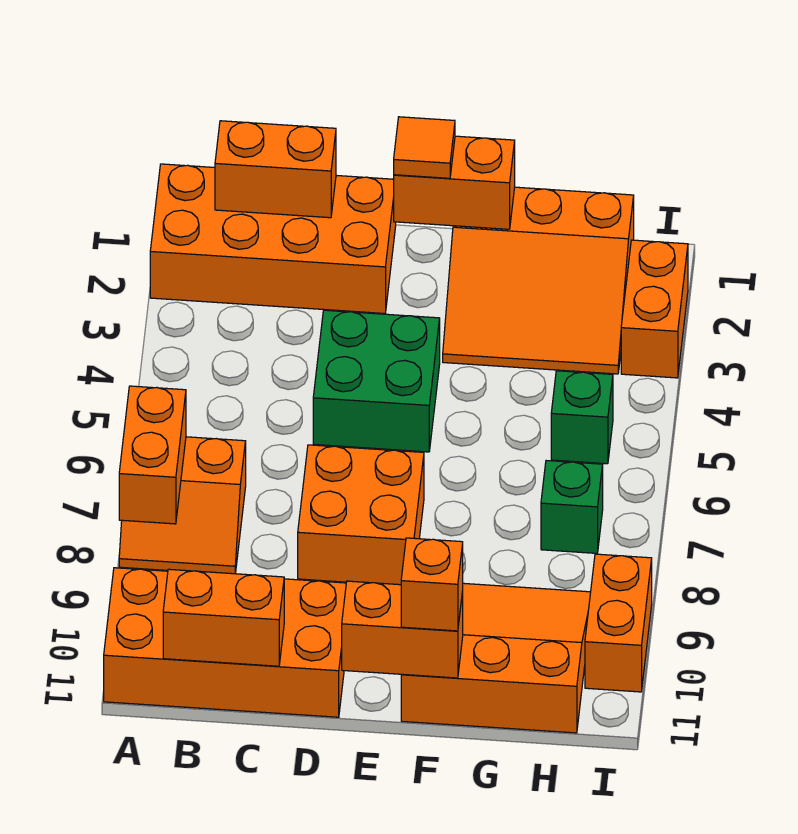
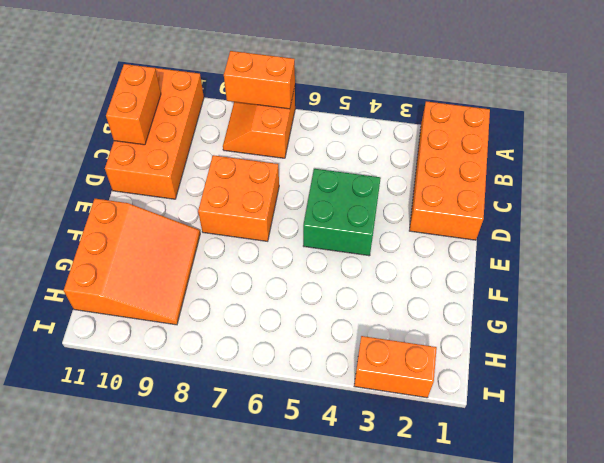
none -> orange 3x3 slope [443,187,634,374]
none -> green 1x1 brick [551,371,613,464]
none -> green 1x1 brick [541,461,603,553]

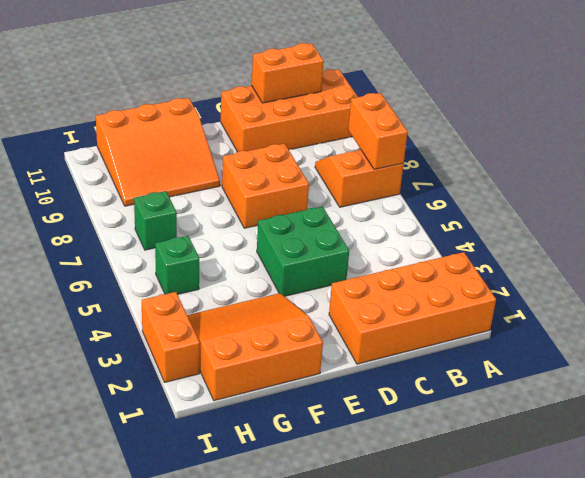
none -> orange 1x2 brick [585,554,652,692]
none -> orange 1x2 brick [215,121,336,218]
none -> orange 1x2 brick [394,136,515,229]

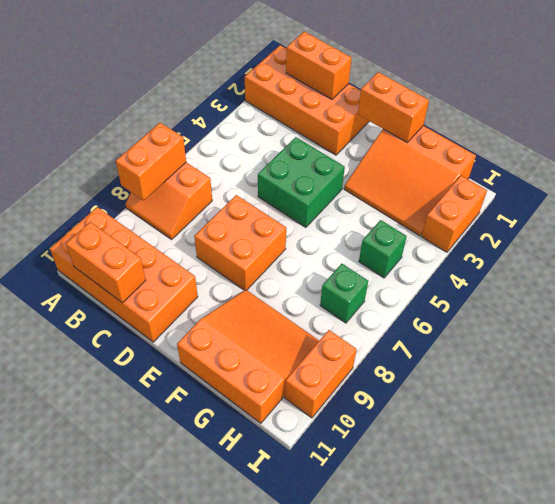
none -> orange 1x2 brick [342,581,463,678]
none -> orange 1x1 tile [394,117,455,178]
none -> orange 1x1 brick [401,538,463,631]

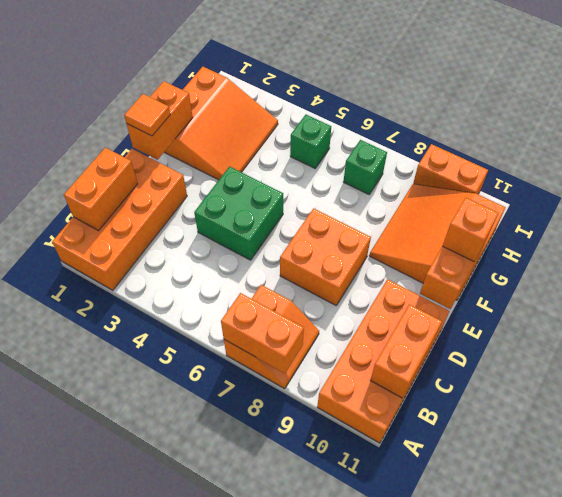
none -> orange 1x2 brick [621,240,688,378]

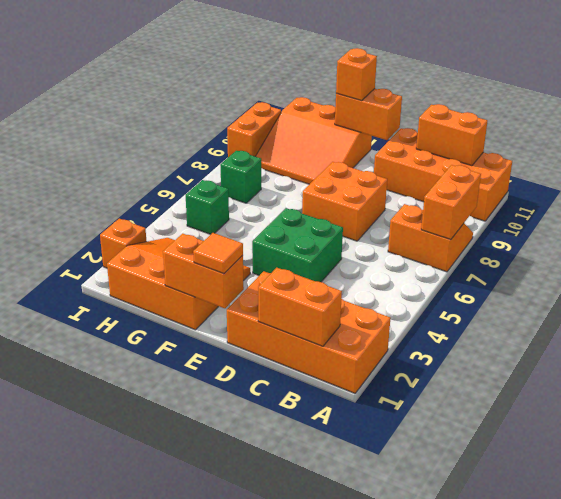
orange 1x1 brick [100,219,147,268] -> orange 1x2 brick [621,240,688,378]

